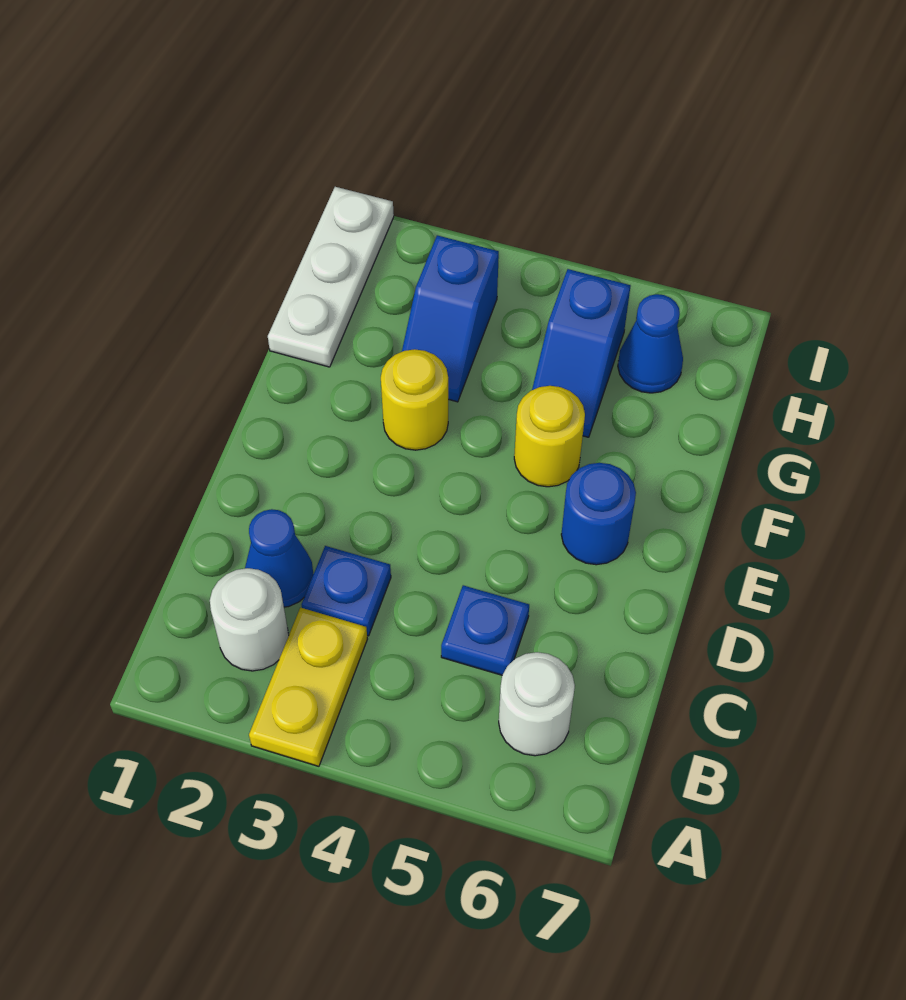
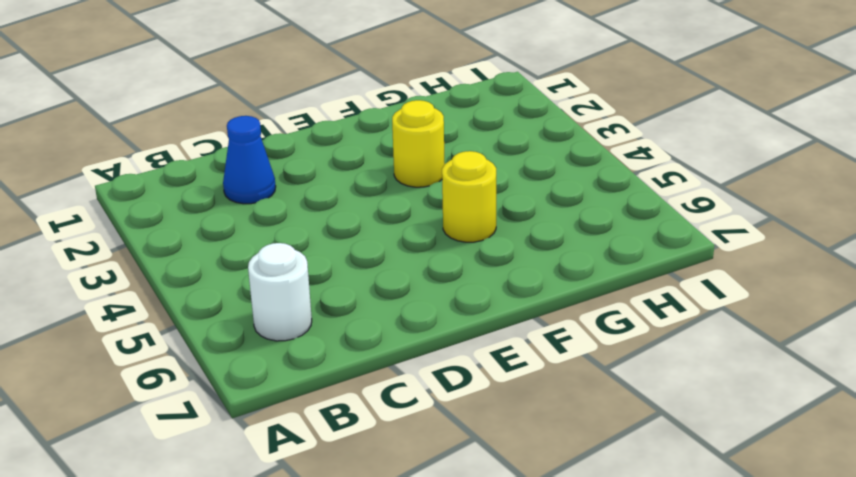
none -> yellow 1x2 plate [249,608,367,766]
none -> white 1x1 round brick [210,568,289,671]
none -> blue 1x1 plate [302,546,391,636]

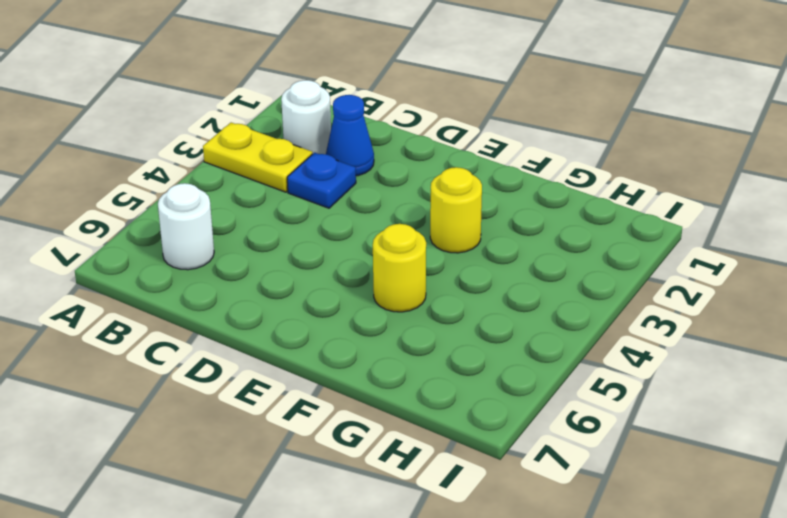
none -> blue 1x1 plate [441,585,529,675]
none -> blue 1x1 round brick [561,463,636,565]
none -> white 1x3 plate [268,187,394,367]

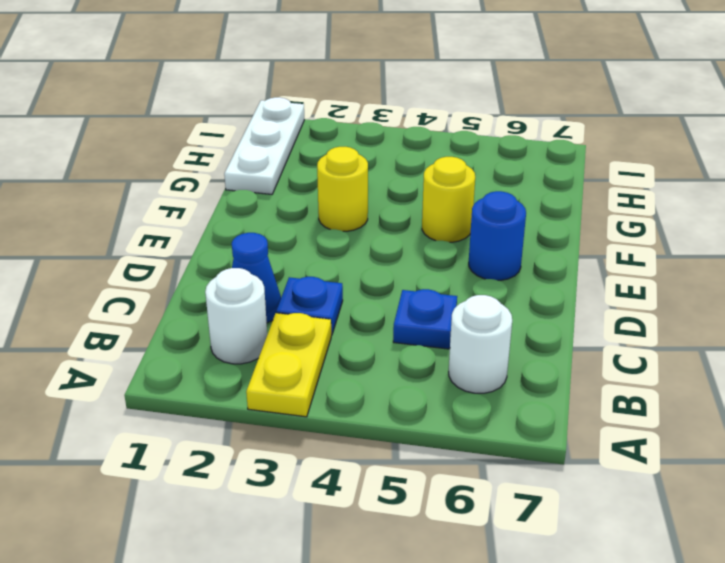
none -> blue 1x2 slope [402,235,499,402]
none -> blue 1x2 slope [532,269,631,437]
none -> blue 1x1 cone [618,294,683,393]

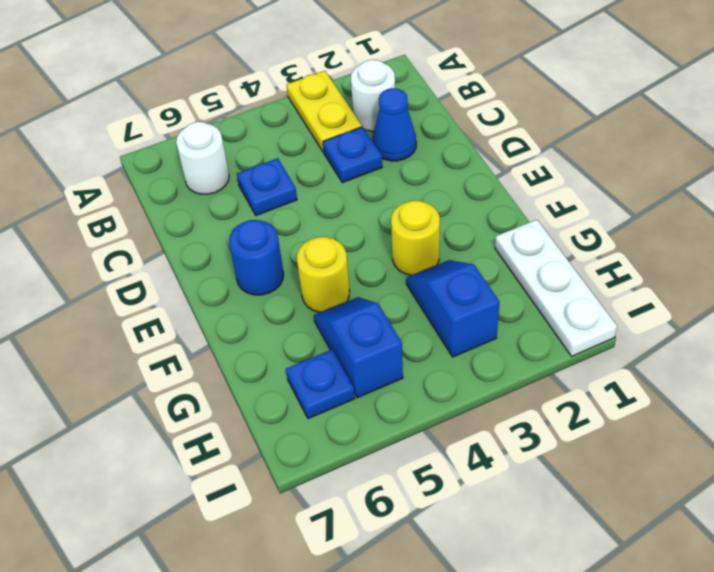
blue 1x1 plate [286,350,355,419] -> blue 1x1 cone [618,294,683,393]

